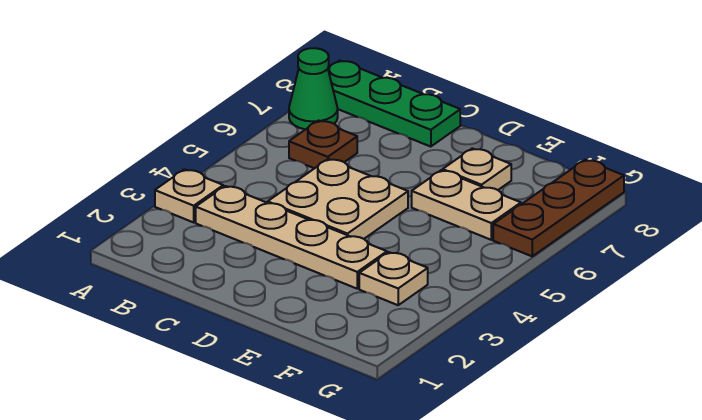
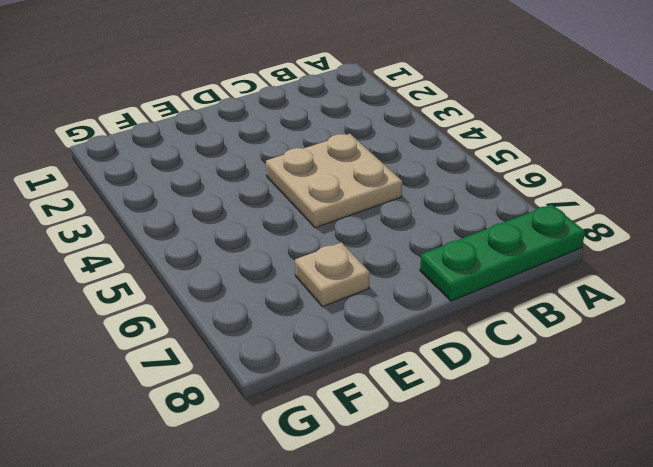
none -> tan 1x1 plate [155,169,223,222]
none -> green 1x1 cone [289,48,338,130]

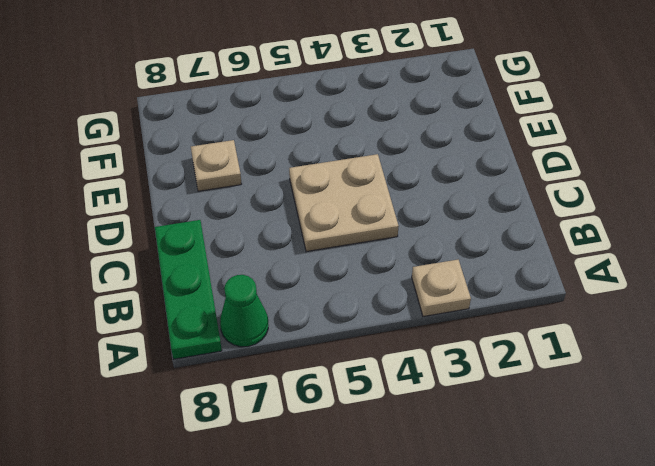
none -> tan 1x4 plate [196,186,387,289]
none -> brown 1x1 plate [289,121,357,168]

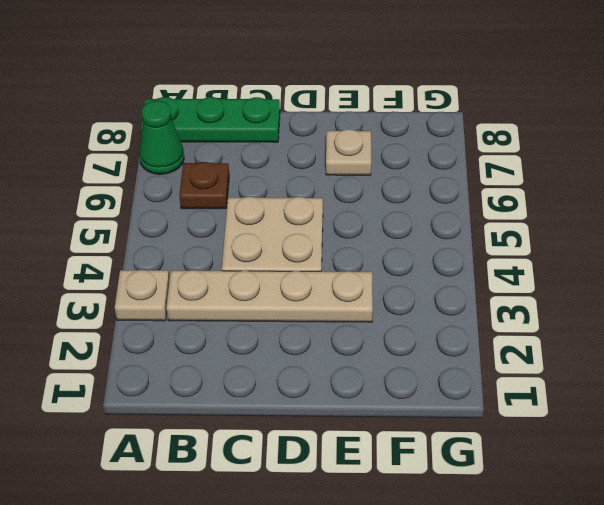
none -> tan 1x2 plate [412,170,521,240]
none -> tan 1x1 plate [359,252,428,305]

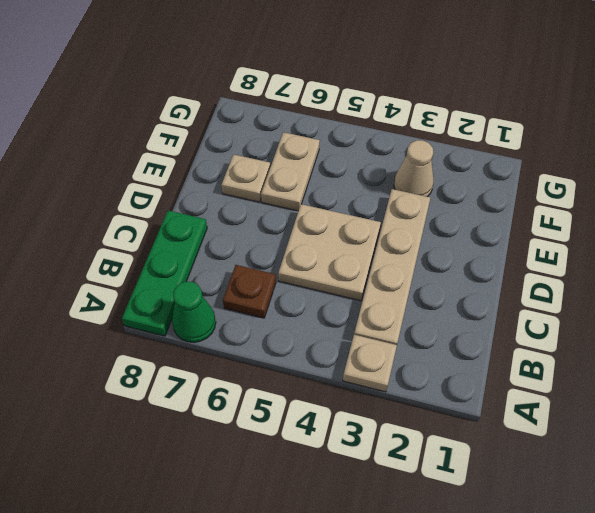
tan 1x1 cone [394,140,433,197] -> tan 1x1 plate [359,252,428,305]
none -> brown 1x3 plate [493,160,624,256]

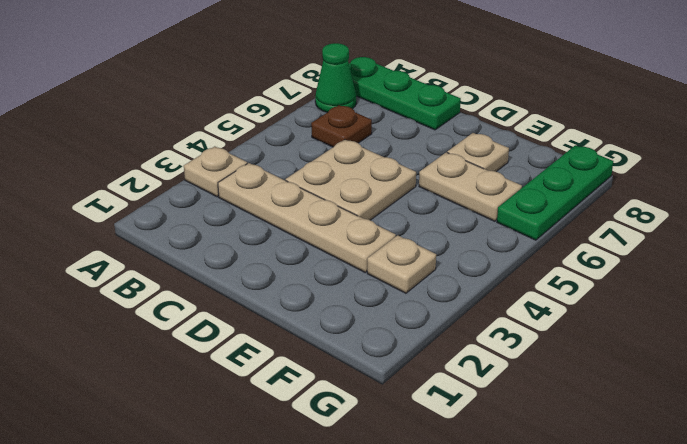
green 1x3 plate [497,145,613,240] -> brown 1x3 plate [493,160,624,256]

